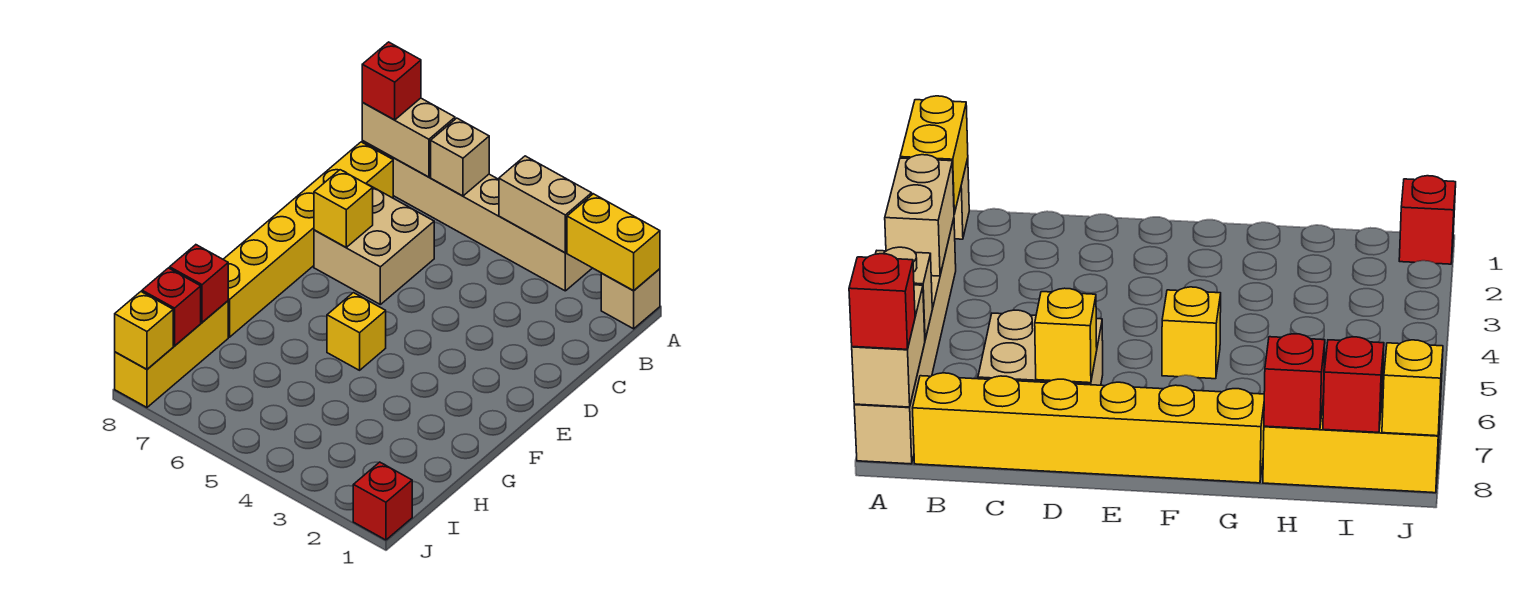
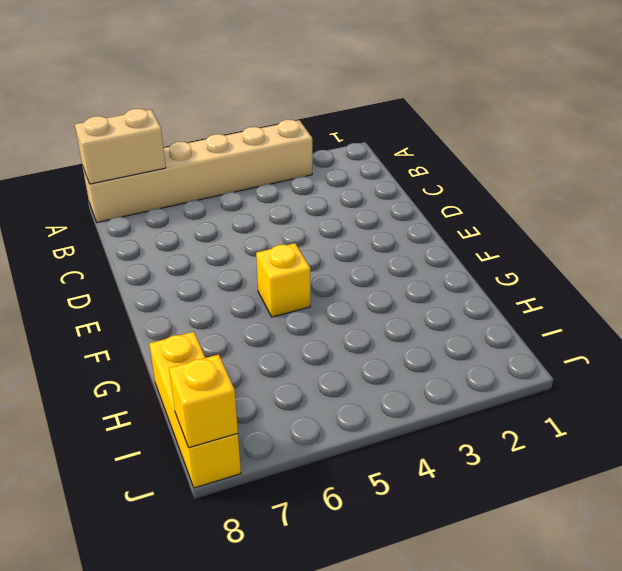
none -> tan 1x1 brick [601,269,660,329]
none -> yellow 1x6 brick [223,142,393,337]
none -> tan 2x2 brick [314,184,434,304]

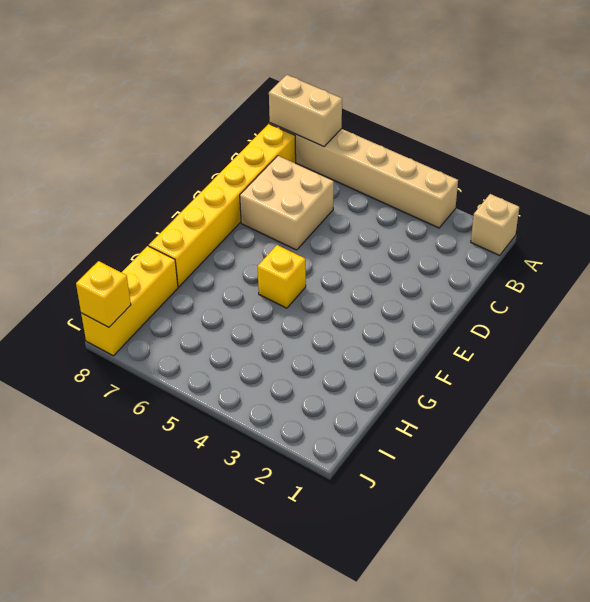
none -> red 1x1 brick [353,462,412,540]
none -> yellow 1x2 brick [567,194,660,291]
none -> tan 1x2 brick [499,156,592,253]

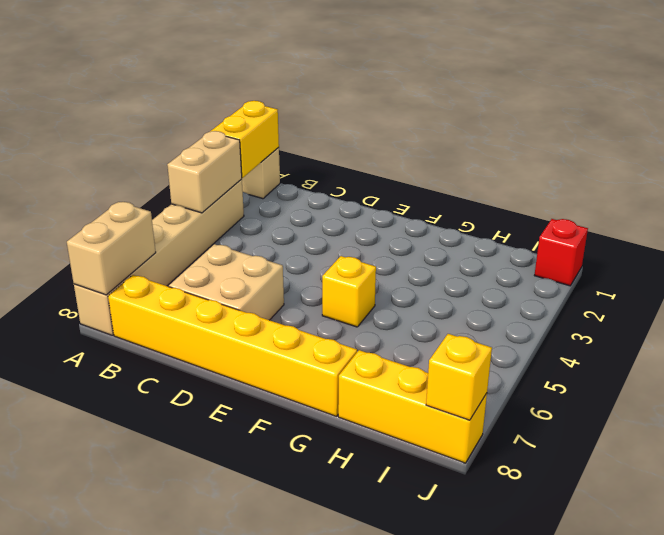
none -> tan 1x1 brick [431,118,489,196]
none -> yellow 1x1 brick [314,170,373,247]
none -> red 1x1 brick [170,245,228,322]

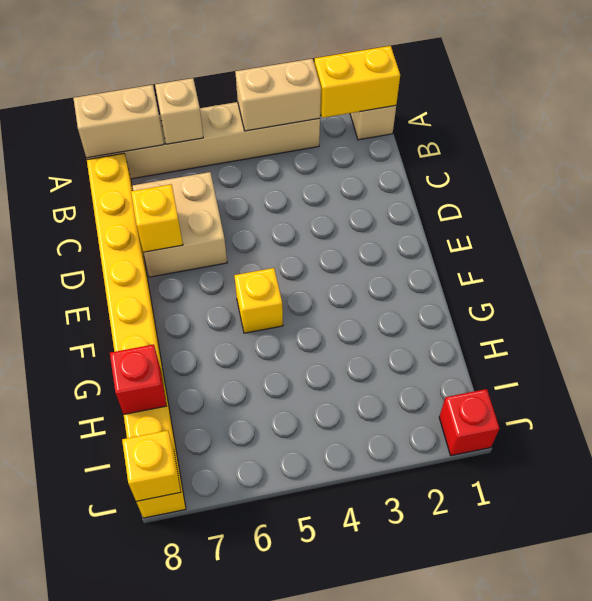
none -> red 1x1 brick [142,268,201,346]
none -> red 1x1 brick [362,42,421,120]

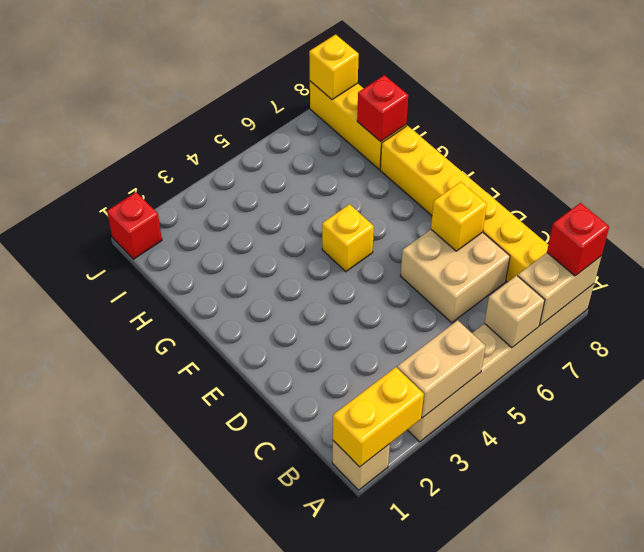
none -> red 1x1 brick [142,268,201,346]

